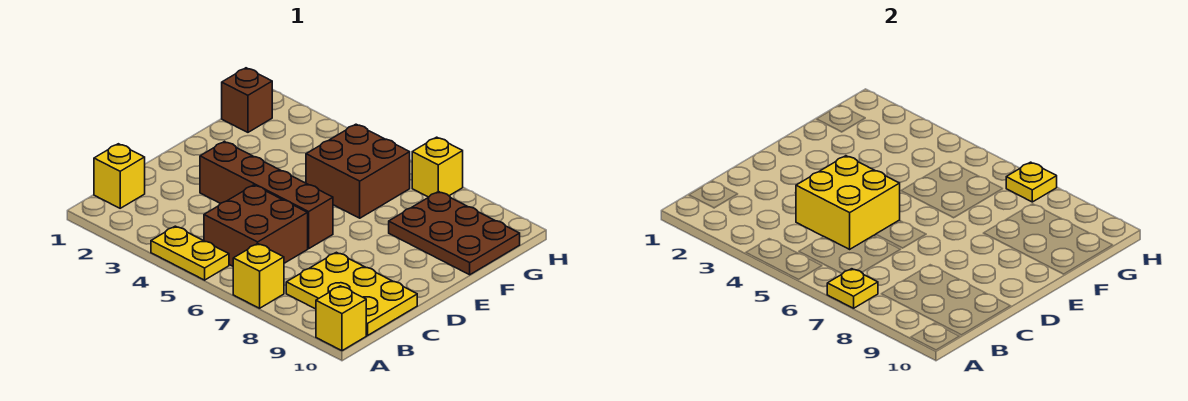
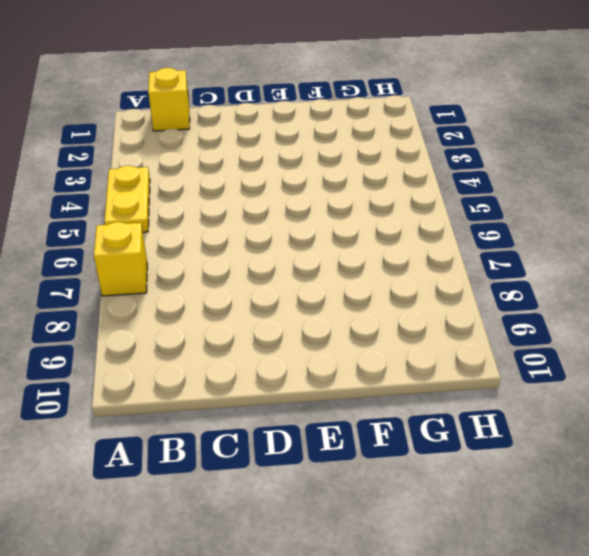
none -> yellow 1x1 brick [316,286,366,351]
none -> brown 2x2 brick [204,185,308,266]
none -> yellow 2x3 plate [286,252,417,335]

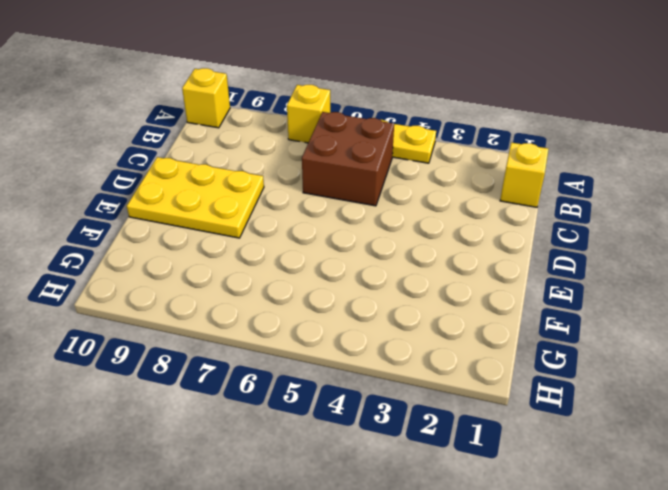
yellow 2x3 plate [127,157,264,238] -> yellow 2x3 plate moved to [286,252,417,335]
none -> brown 1x4 brick [200,142,333,249]
none -> brown 2x2 brick [306,124,410,218]
none -> brown 2x3 plate [389,191,520,275]

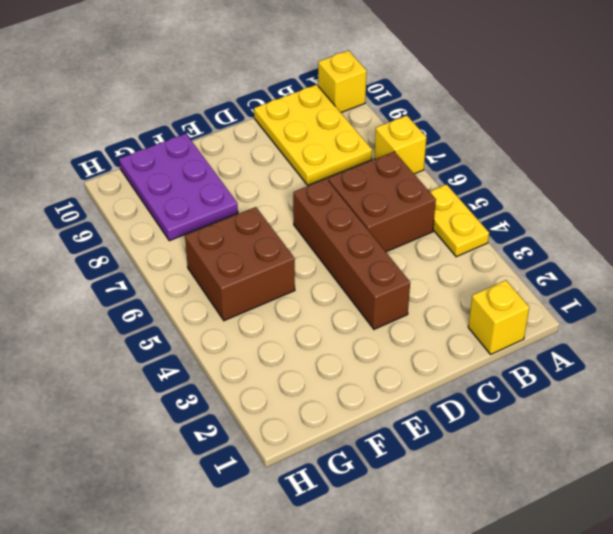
purple 2x3 plate [119,134,238,241] -> brown 2x3 plate [389,191,520,275]
none -> brown 1x1 brick [222,68,272,132]
none -> yellow 1x1 brick [412,137,463,197]
none -> yellow 1x1 plate [827,269,878,308]

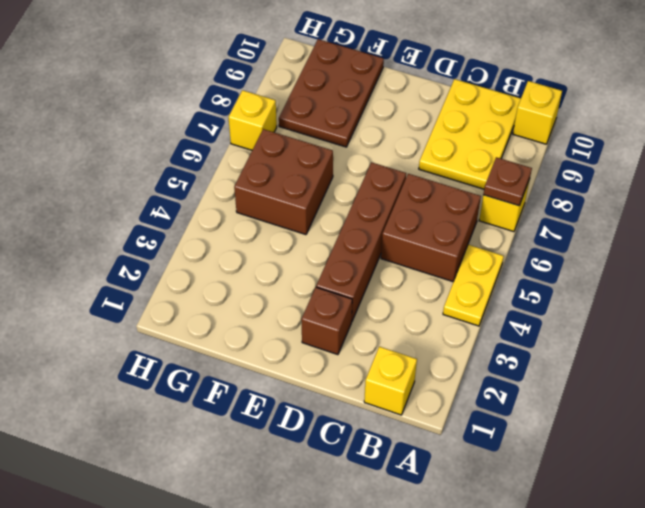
brown 1x1 plate [483,157,532,206] -> yellow 1x1 plate [827,269,878,308]
brown 1x1 brick [301,287,352,355] -> brown 1x1 brick moved to [222,68,272,132]
none -> yellow 2x2 brick [796,156,900,249]
none -> yellow 1x1 plate [1006,162,1057,202]

